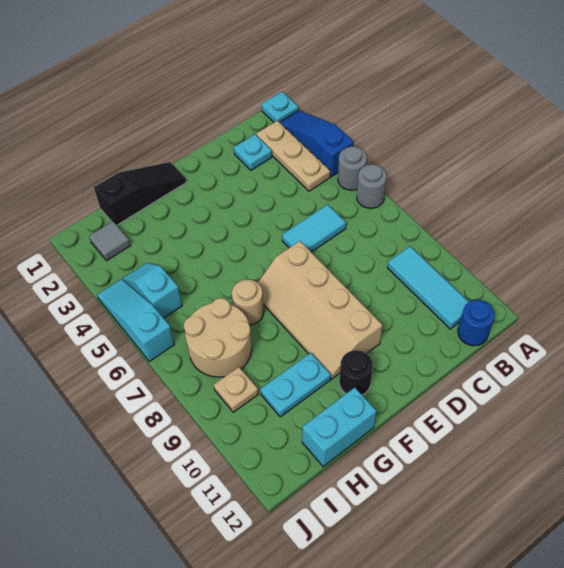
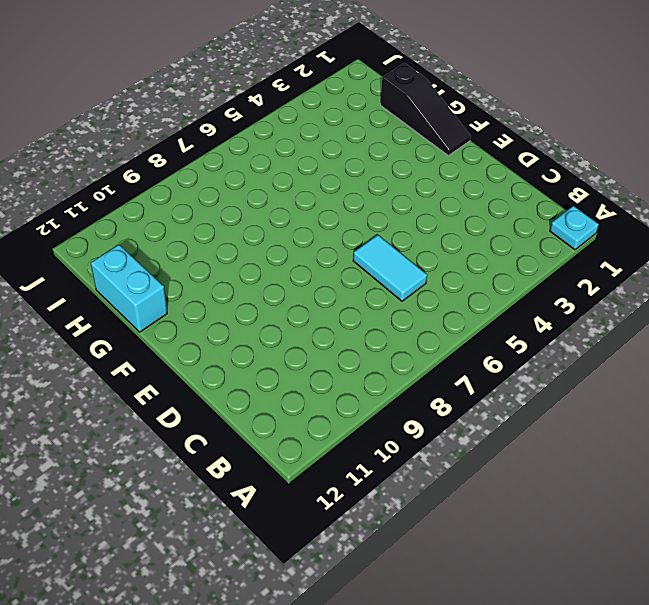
none -> blue 1x3 slope [280,111,353,177]
none -> grey 1x1 round brick [338,147,367,190]
none -> grey 1x1 round brick [357,164,387,208]

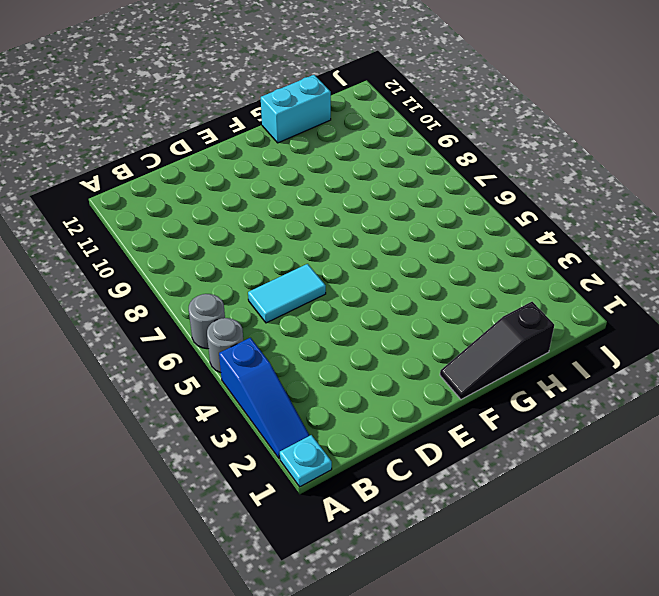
none -> tan 1x3 plate [256,121,330,191]
none -> cyan 1x3 tile [387,246,469,329]
none -> blue 1x1 round brick [458,300,495,346]

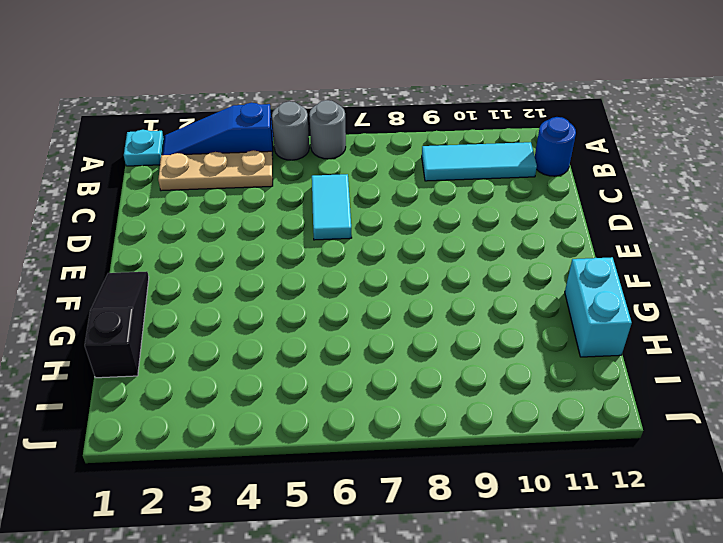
none -> cyan 1x1 plate [234,134,272,170]
none -> tan 2x4 slope [258,241,383,379]
none -> black 1x1 round brick [339,350,373,395]

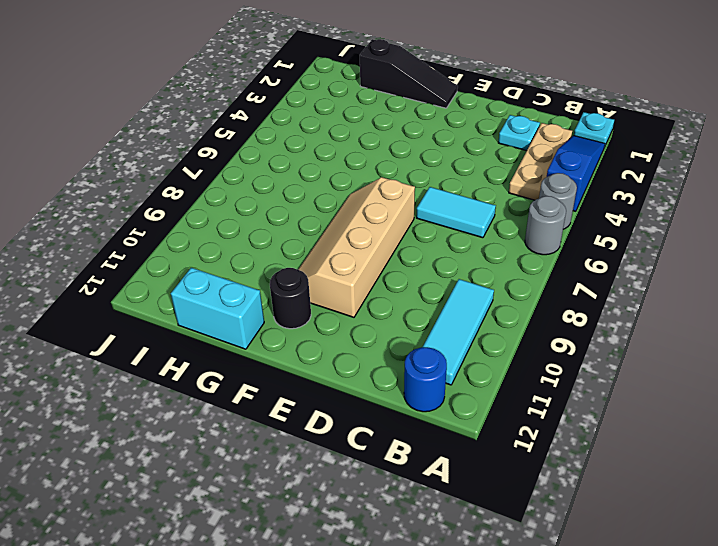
none -> tan 1x1 round brick [232,279,264,325]
none -> cyan 1x2 plate [260,353,331,417]
none -> tan 2x2 round brick [184,298,252,377]

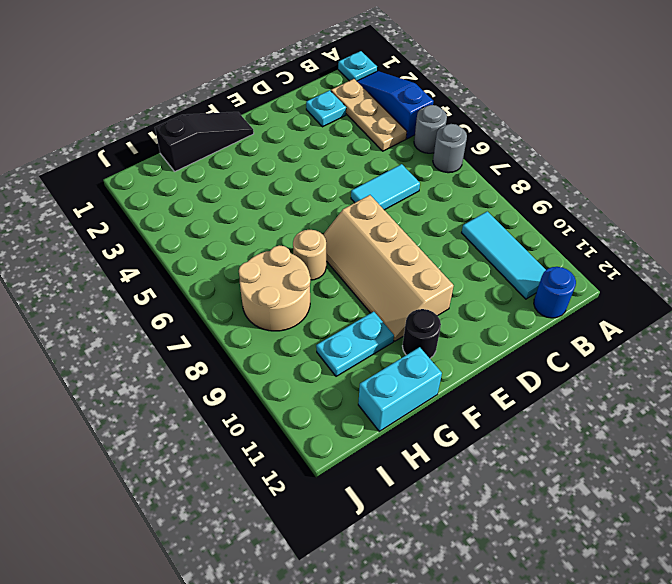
none -> grey 1x1 tile [89,221,130,261]
none -> cyan 1x2 slope [123,263,182,318]
none -> tan 1x1 plate [214,367,258,412]

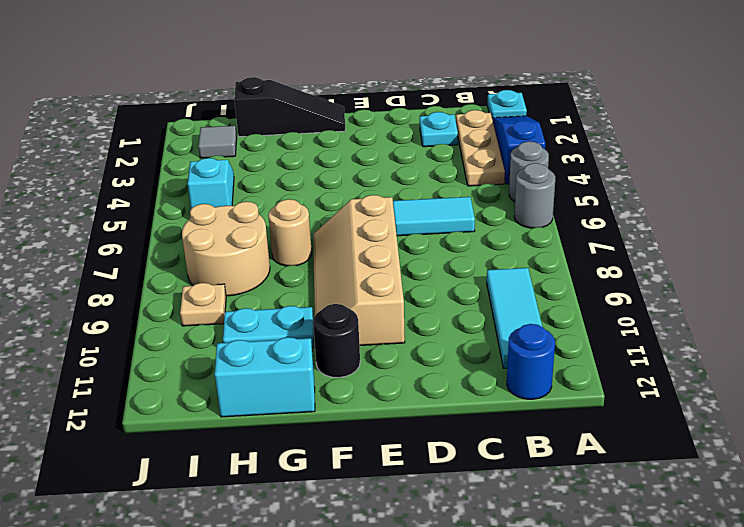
none -> cyan 1x3 slope [97,279,174,361]

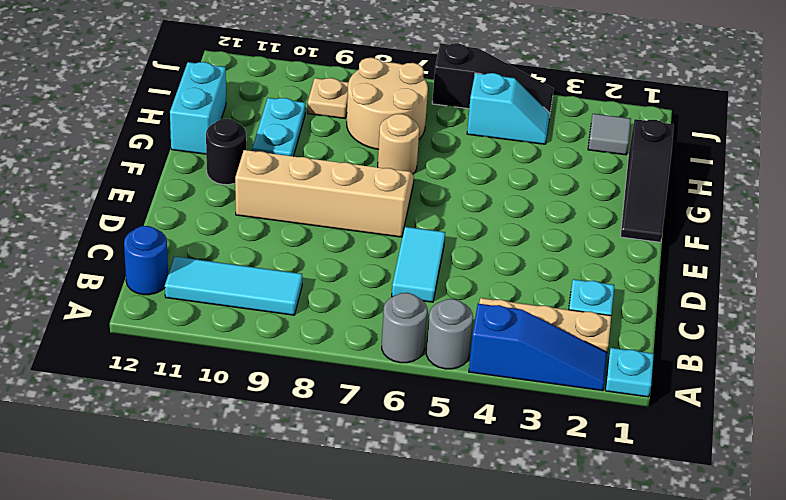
black 1x3 slope [432,43,553,113] -> cyan 1x3 slope [97,279,174,361]

